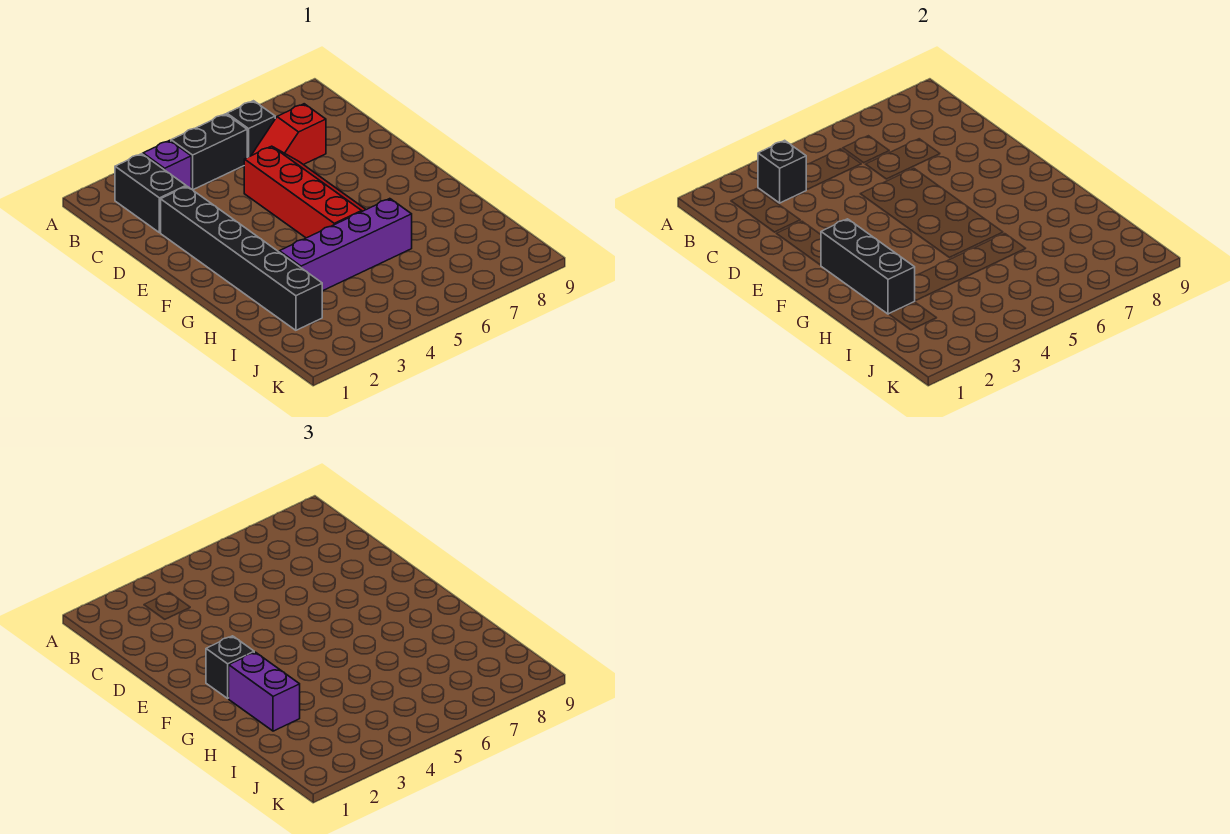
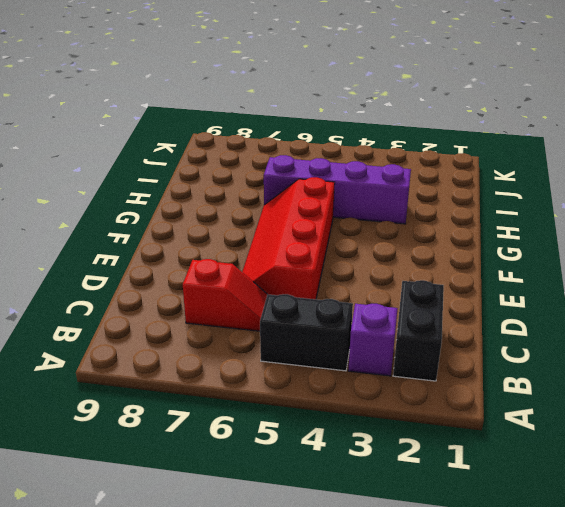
none -> black 1x1 brick [227,101,275,157]
none -> black 1x6 brick [161,186,322,330]
none -> black 1x1 brick [758,140,806,203]

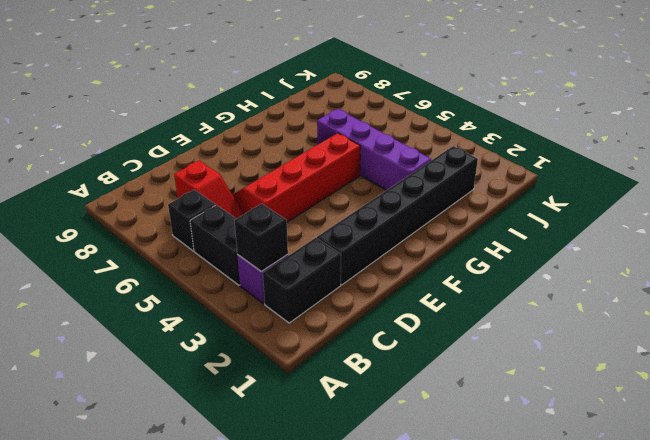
none -> black 1x3 brick [821,219,915,314]
none -> black 1x1 brick [206,636,254,698]
none -> purple 1x2 brick [228,652,300,731]

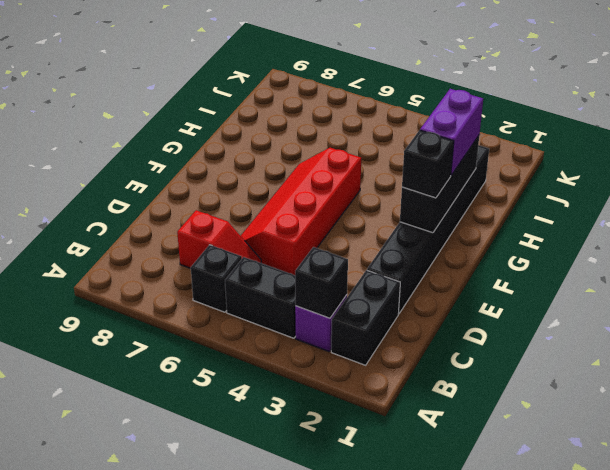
none -> purple 1x4 brick [279,199,412,291]

